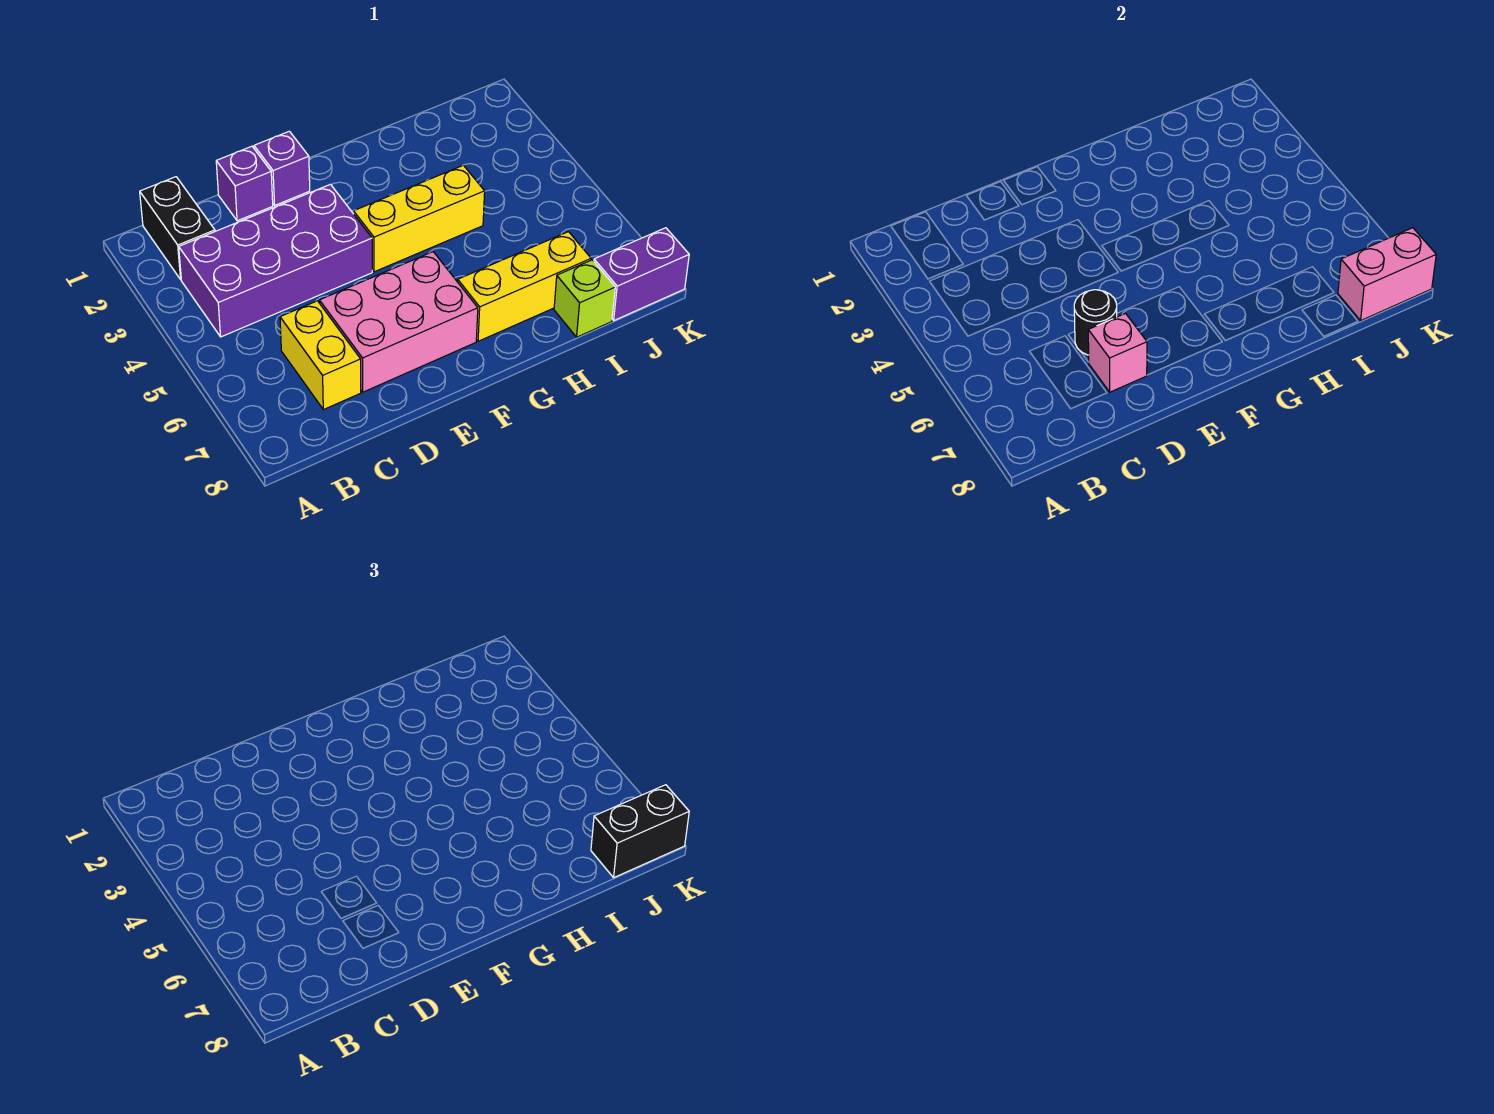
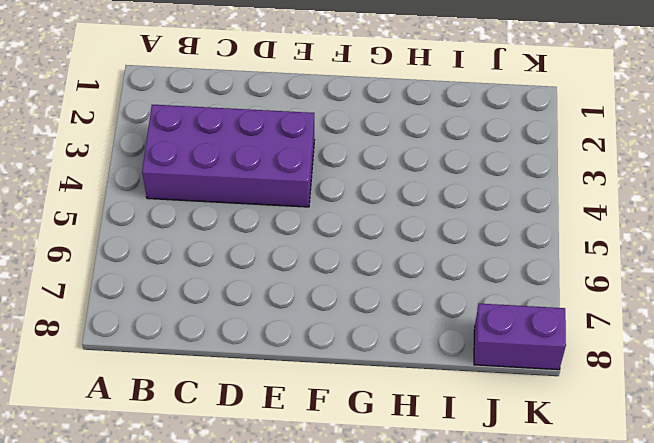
none -> black 1x2 brick [140,177,215,279]
none -> yellow 1x2 brick [280,301,361,410]
none -> purple 1x1 brick [216,146,273,221]

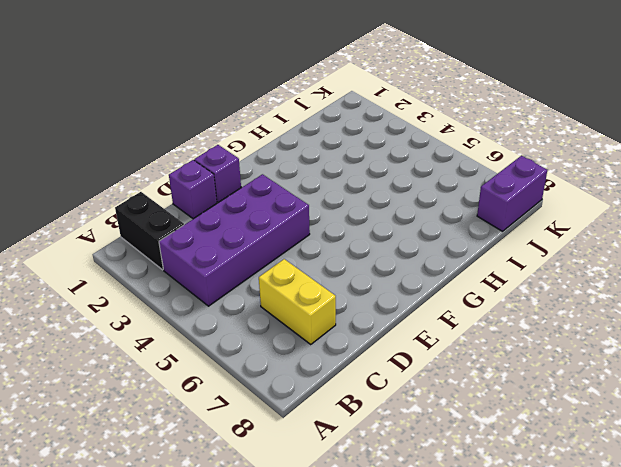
none -> pink 2x3 brick [319,252,478,392]
none -> yellow 1x3 brick [354,165,485,272]
none -> yellow 1x3 brick [458,232,591,341]

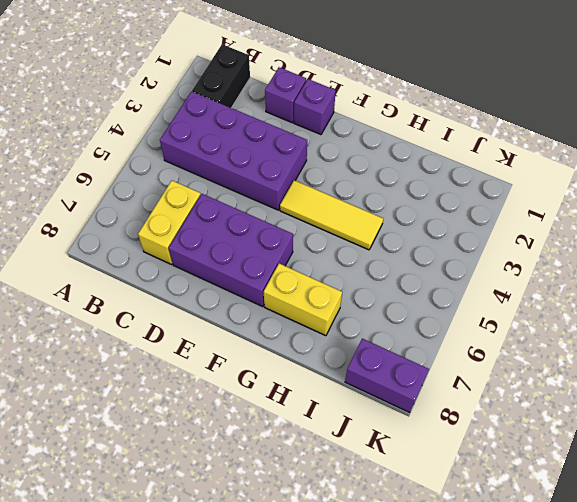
purple 2x3 brick [169,194,293,307] -> pink 2x3 brick [319,252,478,392]
yellow 1x3 tile [280,180,383,250] -> yellow 1x3 brick [354,165,485,272]
yellow 1x2 brick [264,263,342,336] -> yellow 1x3 brick [458,232,591,341]
none -> lime 1x1 brick [554,260,615,337]
none -> black 1x1 round brick [1074,290,1117,355]
none -> pink 1x1 brick [1088,314,1147,392]

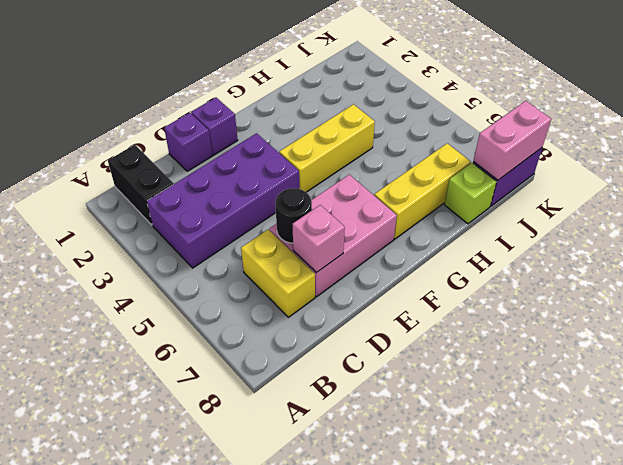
none -> black 1x2 brick [591,785,689,877]

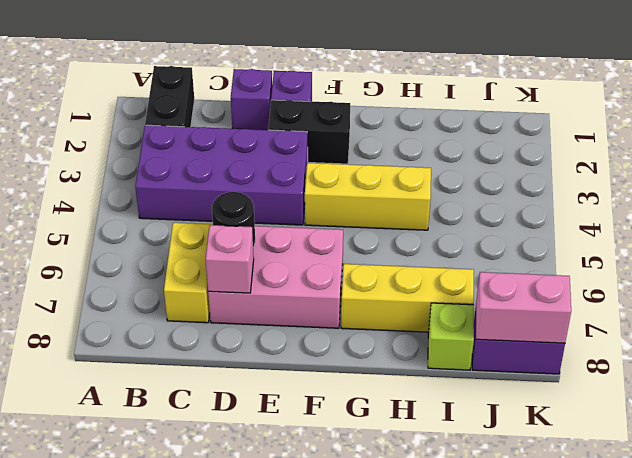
black 1x2 brick [268,100,350,164] -> black 1x2 brick moved to [591,785,689,877]

